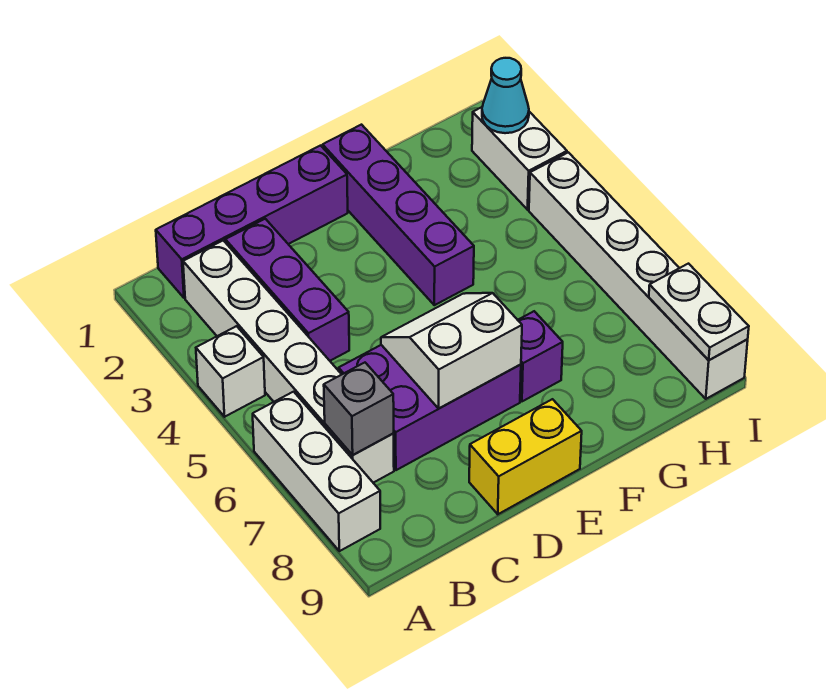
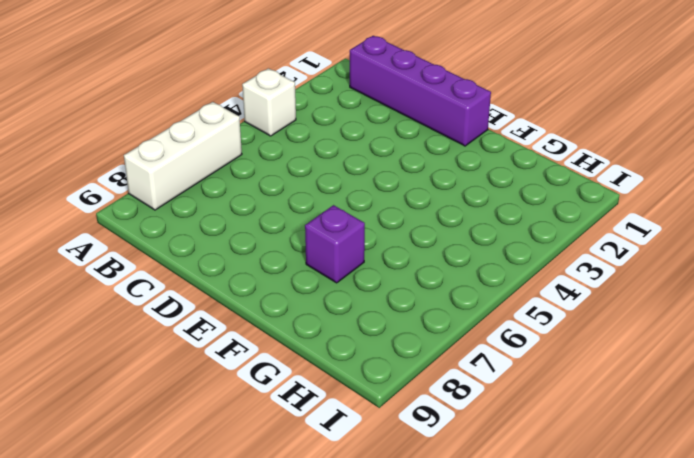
none -> white 1x6 brick [183,240,394,483]
none -> purple 1x3 brick [225,219,349,361]
none -> purple 2x3 brick [339,345,521,470]

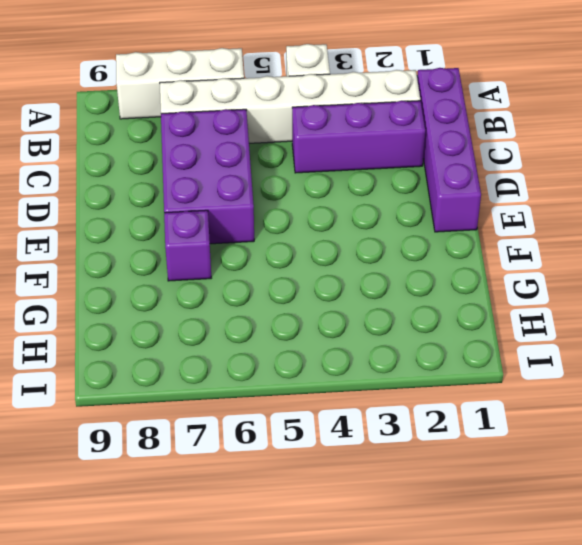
none -> yellow 1x2 brick [469,399,582,514]
none -> purple 1x4 brick [323,125,474,305]
none -> white 1x2 brick [472,107,567,210]

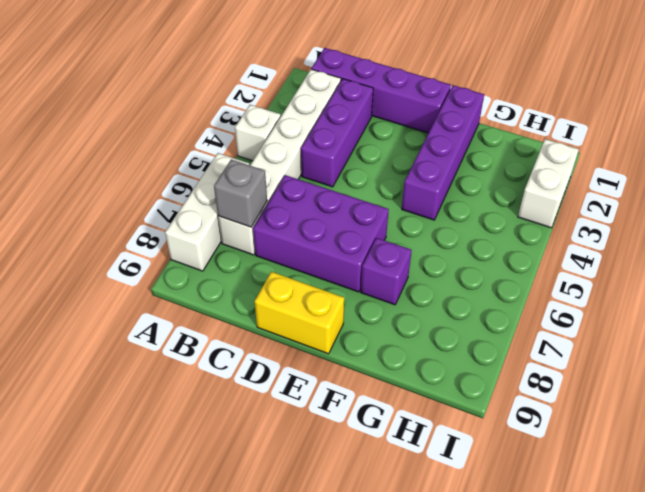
none -> white 1x6 brick [529,152,748,399]
none -> white 2x2 slope [381,293,522,408]
none -> cyan 1x1 cone [482,58,529,133]

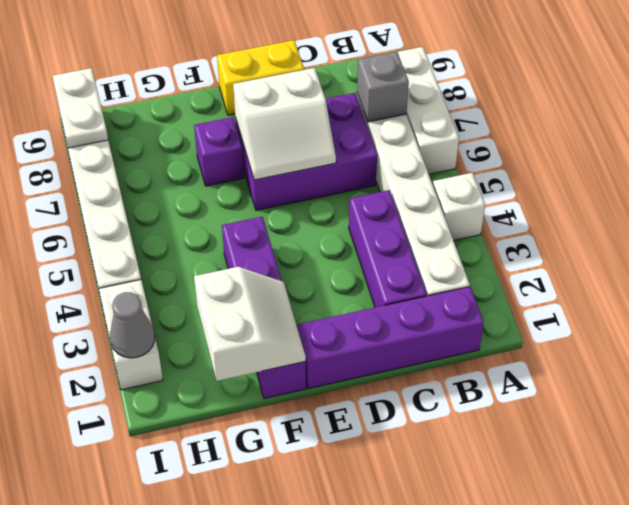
white 2x2 slope [194,267,306,381] -> none
grey 1x1 cone [110,292,155,358] -> cyan 1x1 cone [482,58,529,133]

